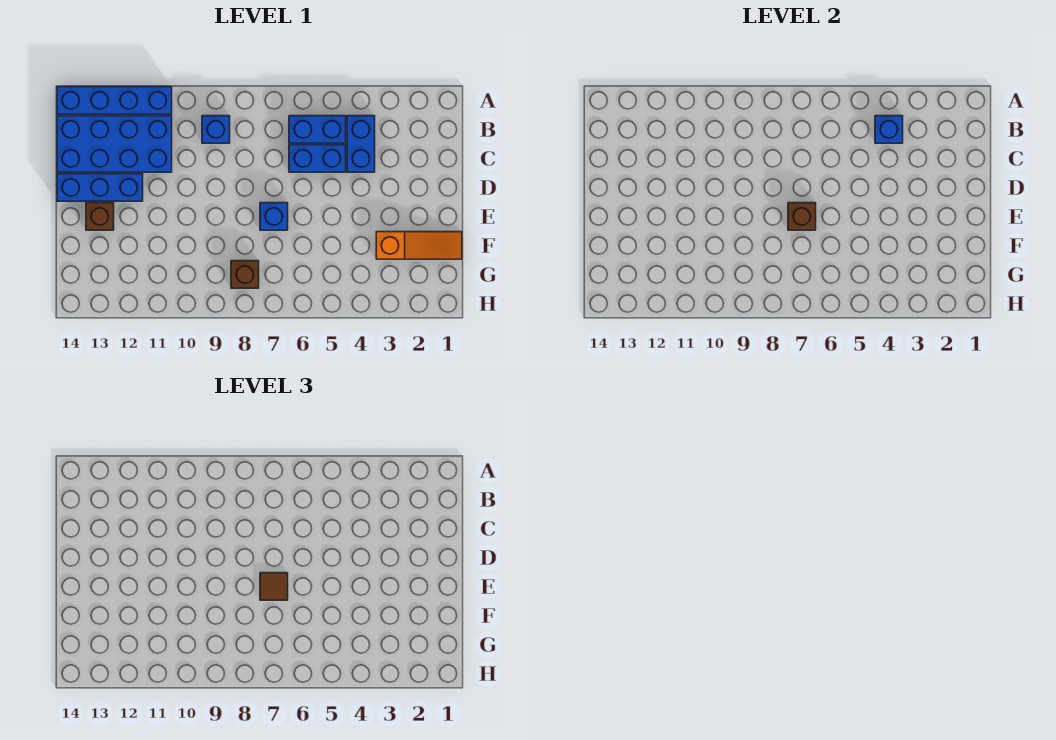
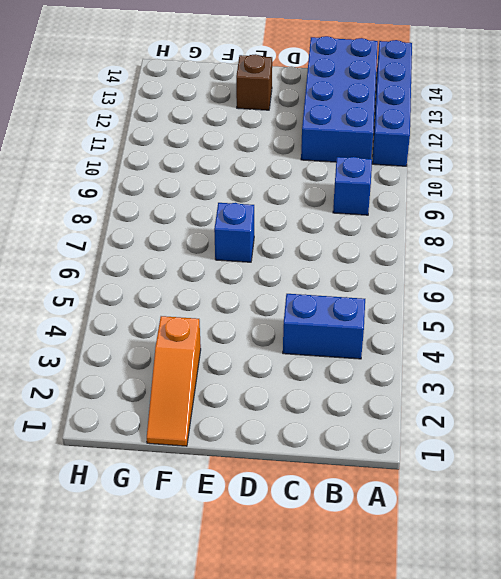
none -> blue 1x2 brick [289,116,346,143]
none -> blue 1x2 brick [289,145,346,172]
none -> blue 1x3 brick [57,174,143,201]

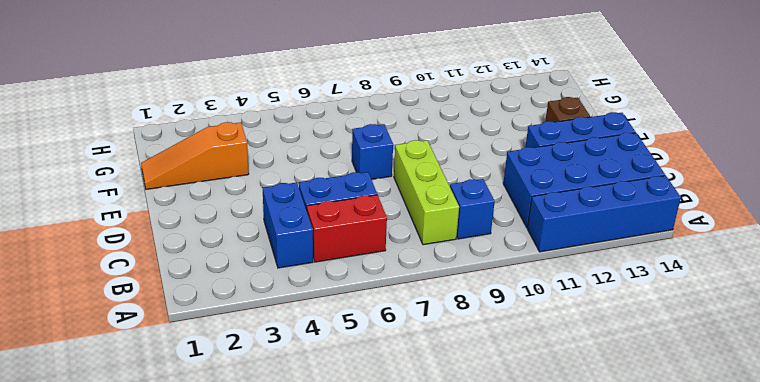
red 1x2 brick [307,195,387,262] -> blue 1x2 brick [289,116,346,143]
lime 1x3 brick [394,140,459,245] -> none
none -> brown 1x1 brick [231,261,259,288]
none -> blue 1x1 brick [875,116,903,143]
none -> brown 1x1 brick [788,203,816,230]

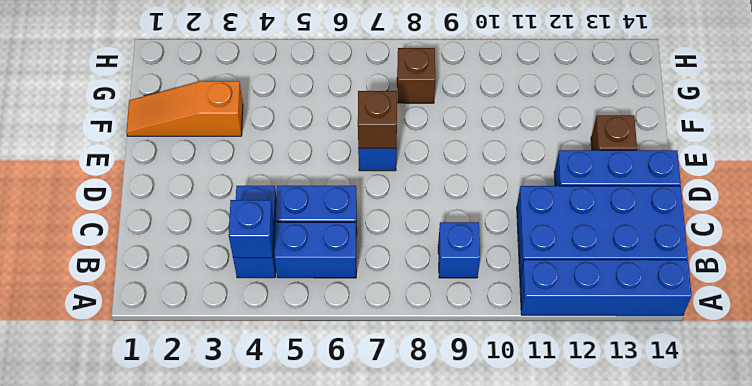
none -> brown 1x1 tile [260,573,288,600]

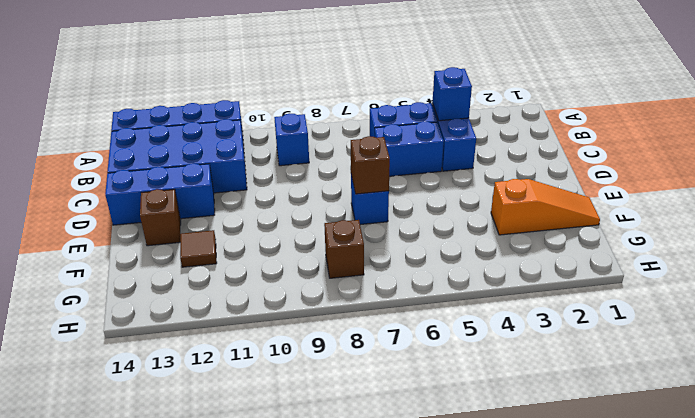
brown 1x1 tile [180,230,217,267] -> brown 1x1 tile moved to [260,573,288,600]

